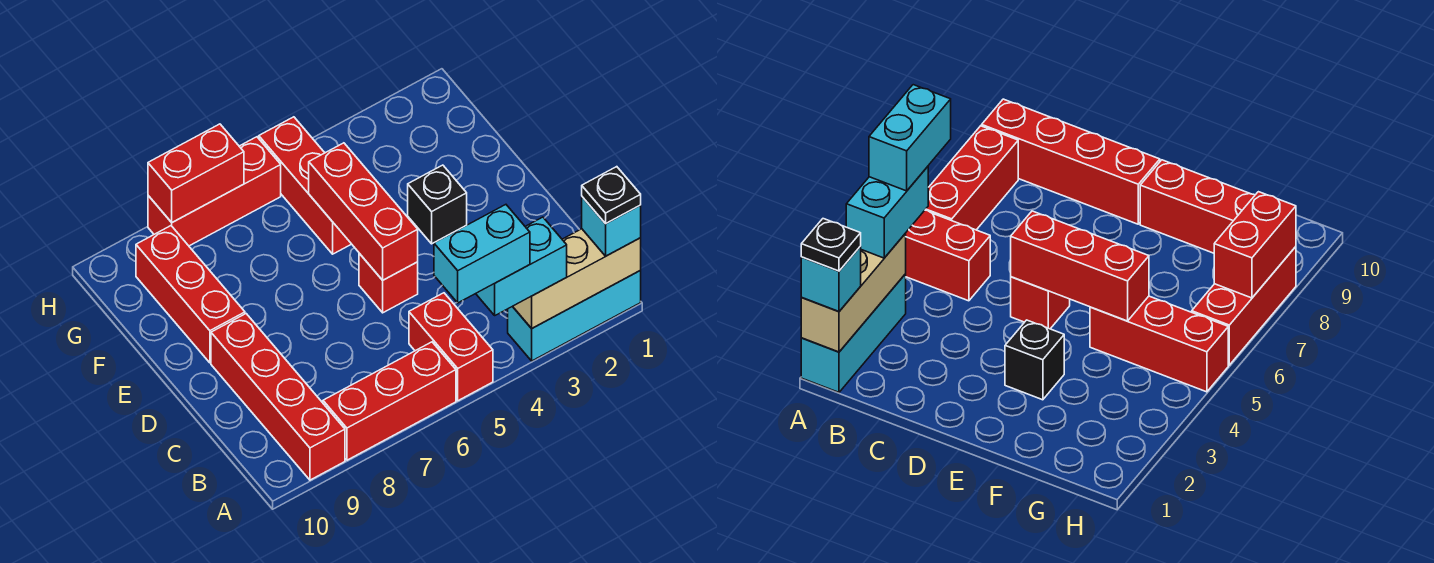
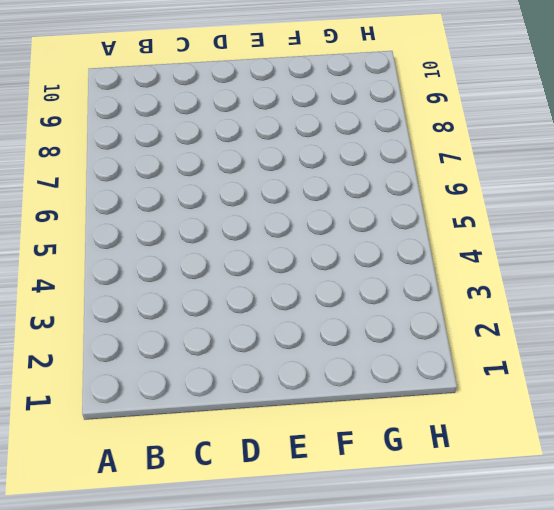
none -> cyan 1x3 brick [508,271,641,361]
none -> red 1x2 brick [409,293,493,401]
none -> red 1x3 brick [323,342,456,460]

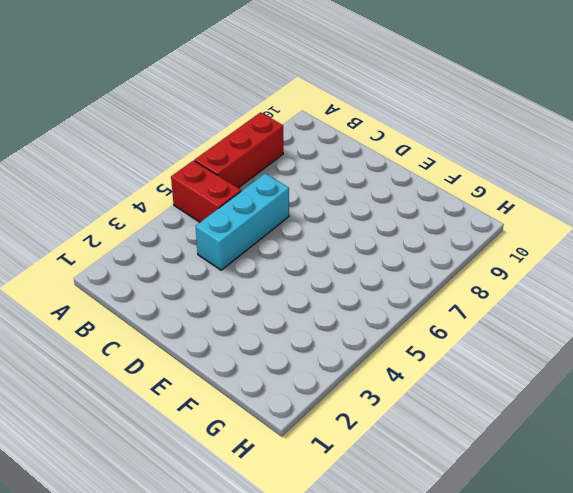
cyan 1x3 brick [196,174,289,270] -> cyan 1x3 brick moved to [508,271,641,361]
none -> red 1x4 brick [211,314,345,480]
none -> red 1x1 brick [359,253,418,313]
none -> black 1x1 brick [408,165,467,244]

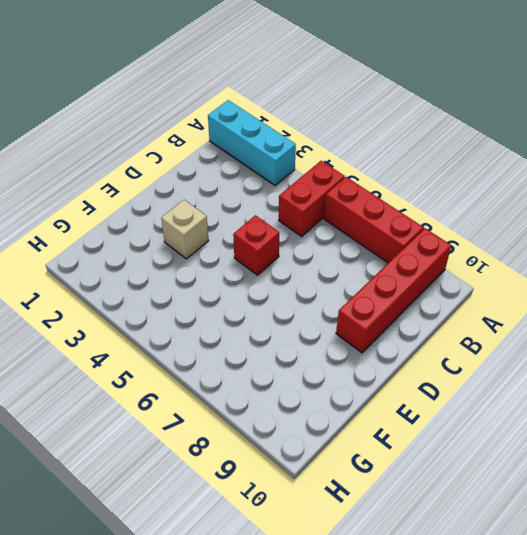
tan 1x1 brick [161,200,209,259] -> black 1x1 brick [408,165,467,244]
none -> red 1x3 brick [136,226,245,363]
none -> red 1x3 brick [259,117,351,254]
none -> red 1x3 brick [148,137,281,246]

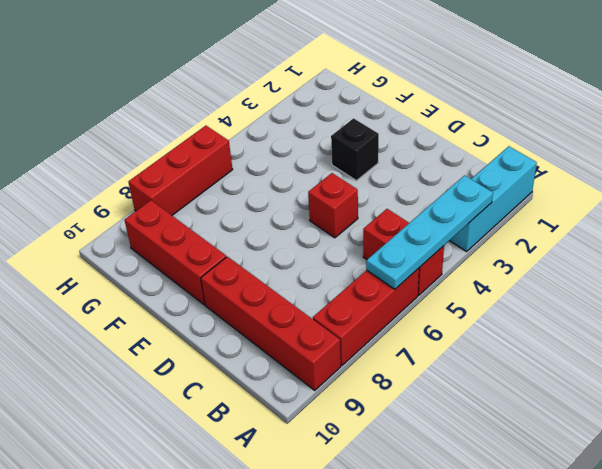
cyan 1x4 plate [366,175,493,289] -> tan 1x3 brick [513,229,641,328]
none -> red 1x3 brick [259,117,351,254]
none -> red 1x3 brick [309,143,418,280]
none -> red 1x2 brick [148,124,244,222]

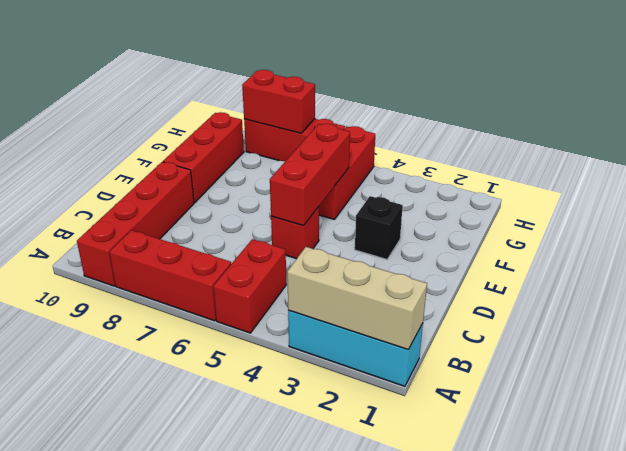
none -> cyan 1x1 brick [582,197,641,256]
none -> cyan 1x2 brick [476,217,567,315]
none -> black 1x1 plate [582,167,641,224]

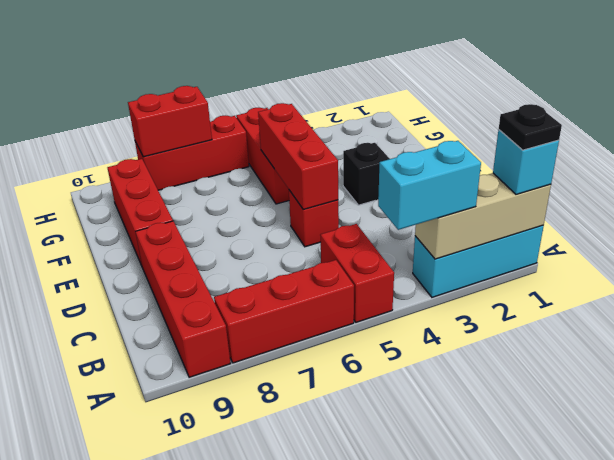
none -> cyan 1x2 brick [434,205,530,303]

